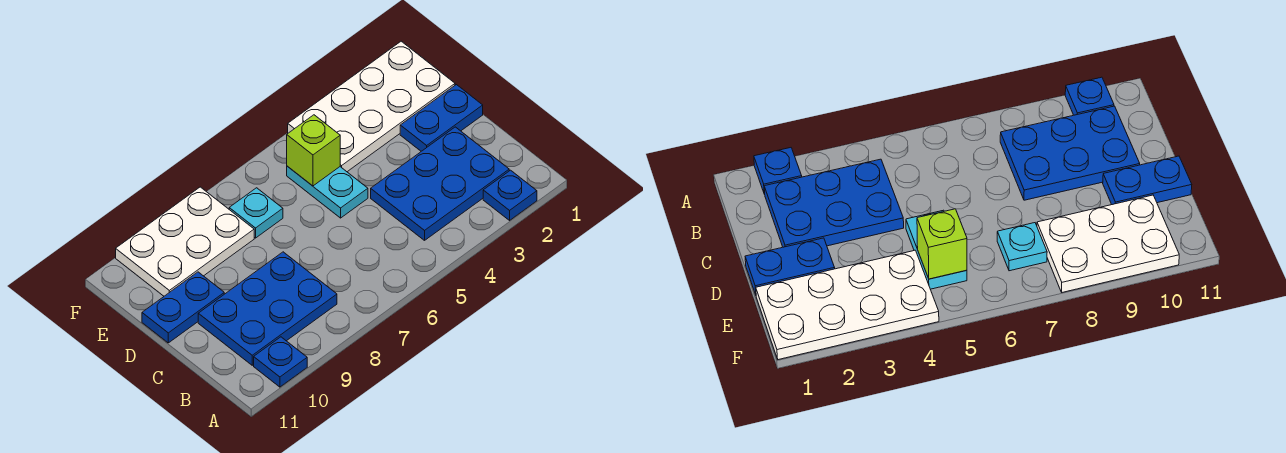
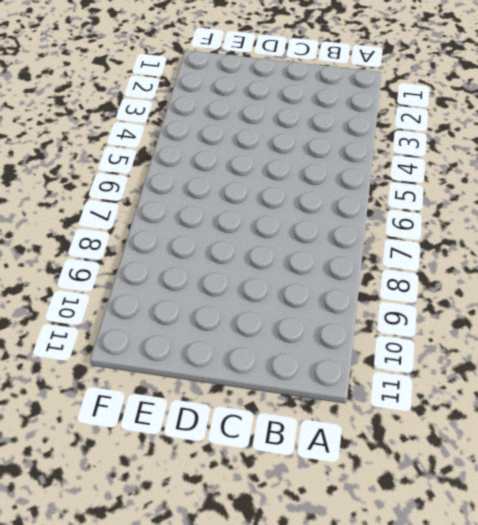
none -> blue 1x1 plate [483,170,537,220]
none -> blue 1x1 plate [254,337,307,387]

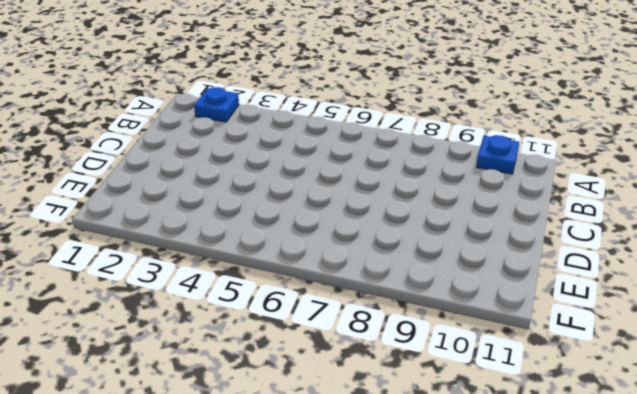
none -> blue 2x3 plate [371,127,509,240]
none -> blue 2x3 plate [198,252,337,365]

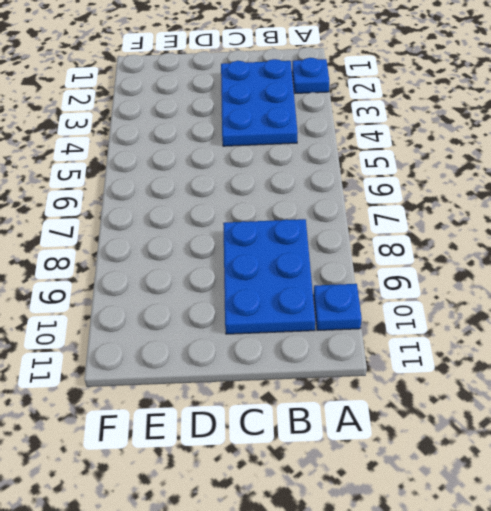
none -> blue 1x2 plate [400,85,483,151]
none -> cyan 1x2 plate [287,166,368,218]

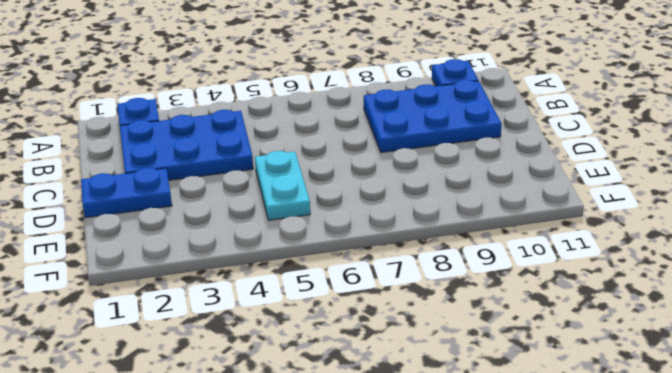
none -> blue 1x2 plate [142,272,224,343]
none -> white 2x4 plate [288,41,455,172]

